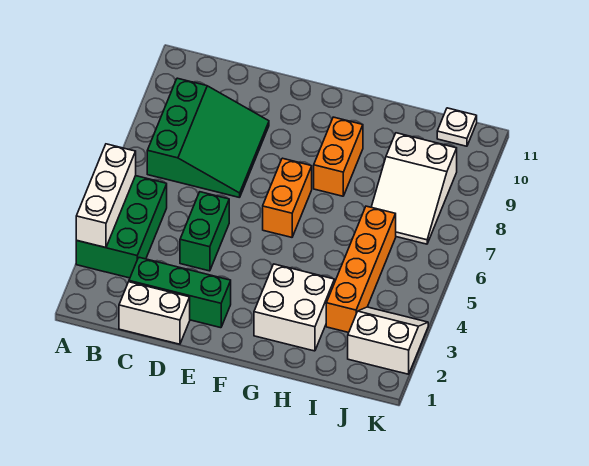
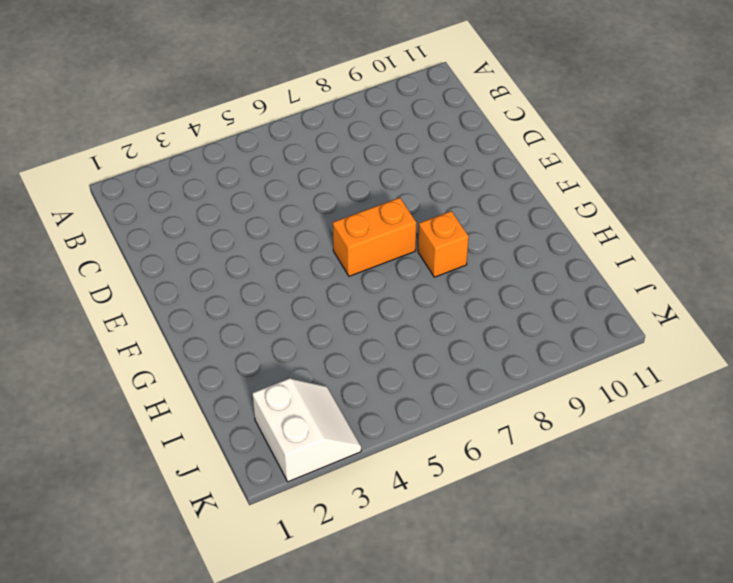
orange 1x1 brick [418,211,469,277] -> orange 1x2 brick [314,117,363,196]
none -> green 2x3 brick [76,176,167,278]
none -> green 3x3 slope [147,78,269,198]
none -> white 1x2 brick [119,282,190,344]

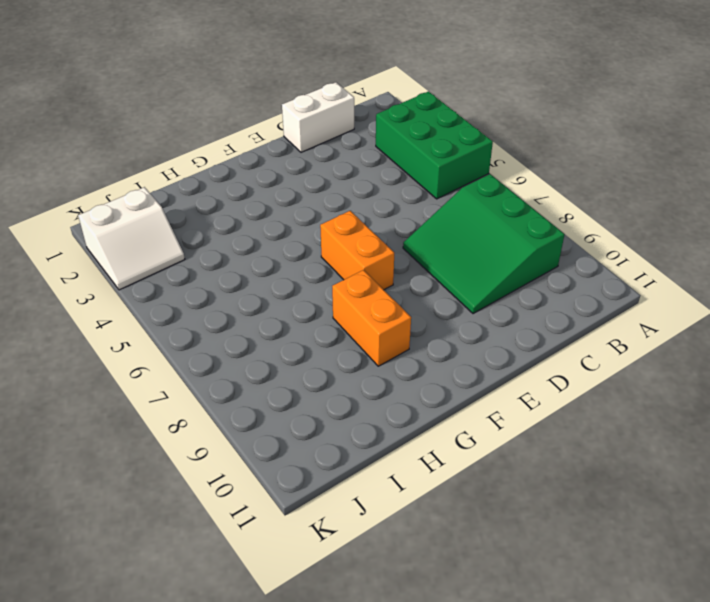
none -> green 1x3 brick [129,258,231,328]
none -> green 1x2 brick [180,192,229,271]
none -> white 2x2 brick [254,264,334,351]

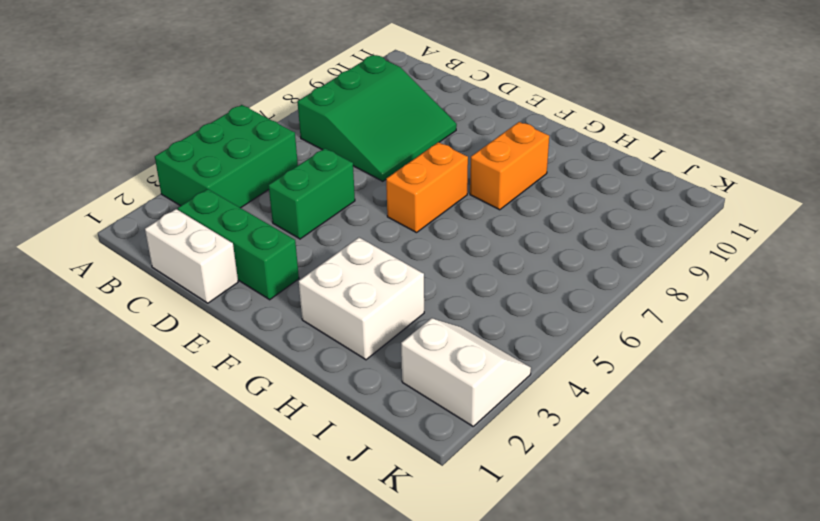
none -> orange 1x4 brick [326,206,396,333]
none -> white 2x3 slope [372,133,457,244]
none -> white 1x1 plate [437,108,477,146]

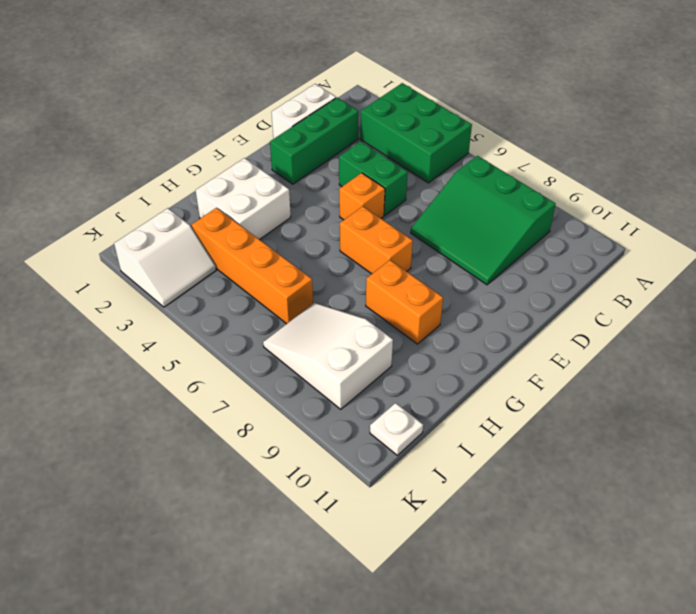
orange 1x1 brick [339,173,385,220] -> none
none -> white 1x3 brick [76,144,136,248]

